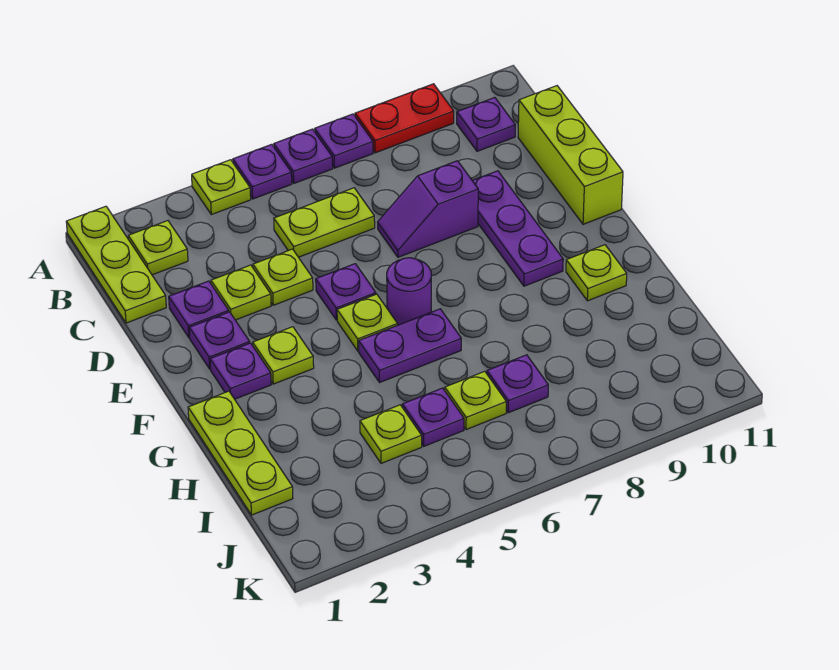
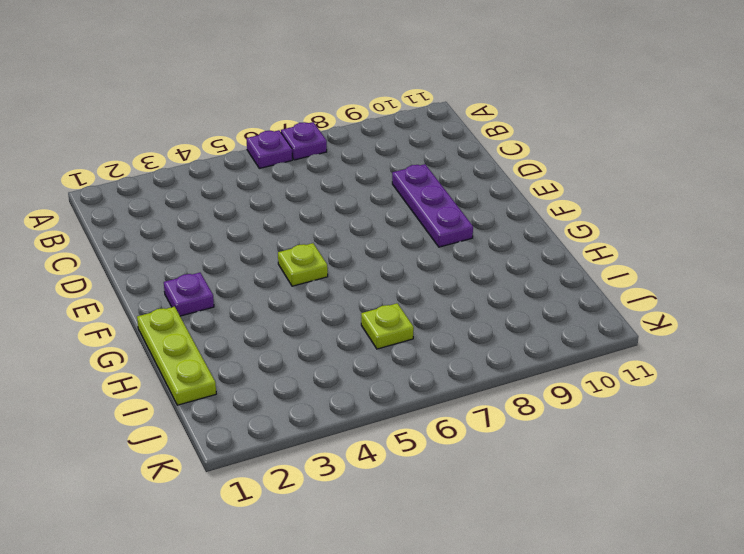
none -> lime 1x3 plate [66,206,166,323]
none -> lime 1x1 plate [192,160,251,215]
none -> purple 1x1 plate [233,144,292,199]

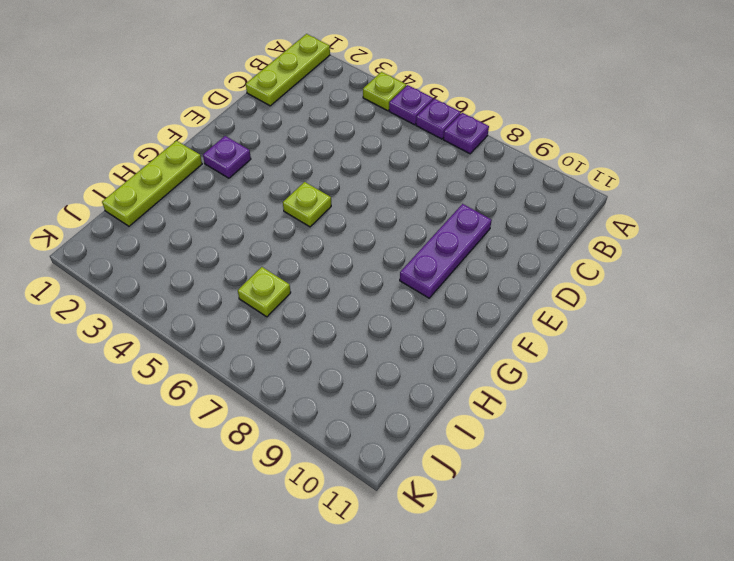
none -> red 1x2 plate [355,84,454,153]
none -> lime 1x1 plate [128,221,188,275]
none -> purple 1x1 plate [457,98,515,151]

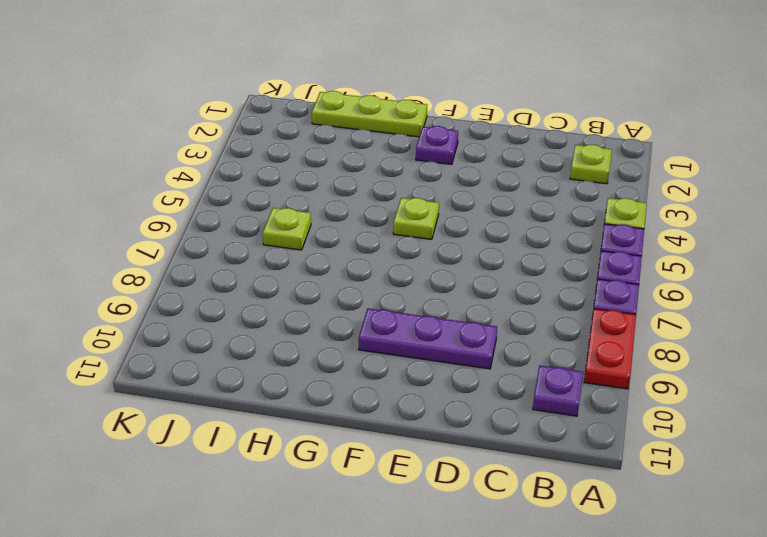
none -> lime 1x3 plate [66,206,166,323]
none -> lime 1x2 plate [274,188,375,257]
none -> lime 1x3 brick [518,86,623,224]

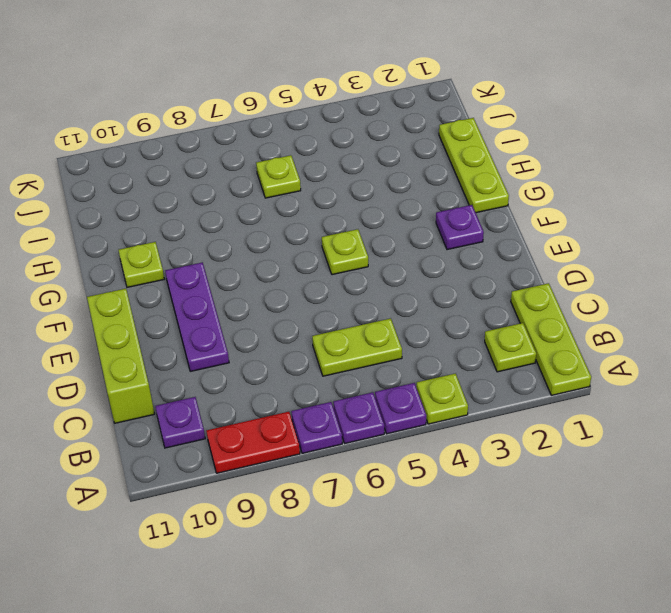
none -> purple 1x1 plate [169,281,229,338]
none -> lime 1x1 plate [211,265,271,320]
none -> lime 1x1 plate [253,249,313,305]

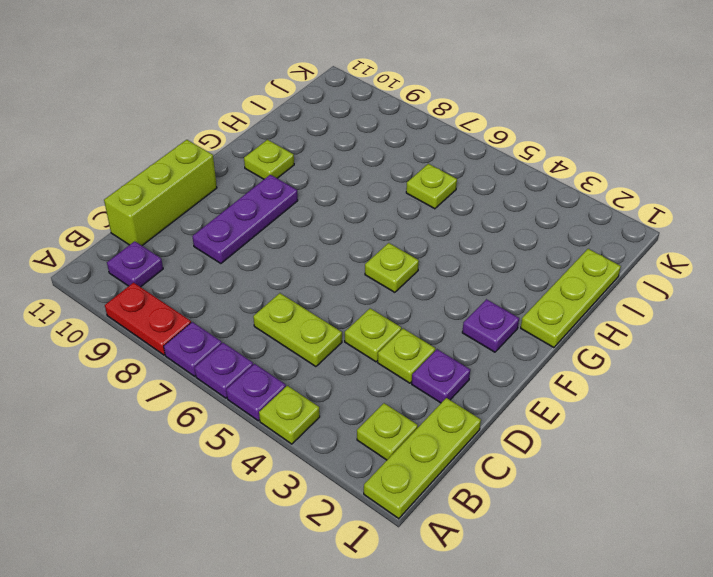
none -> purple 1x2 slope [378,161,478,257]
none -> purple 1x1 plate [189,312,250,369]
none -> purple 1x1 plate [316,264,376,320]

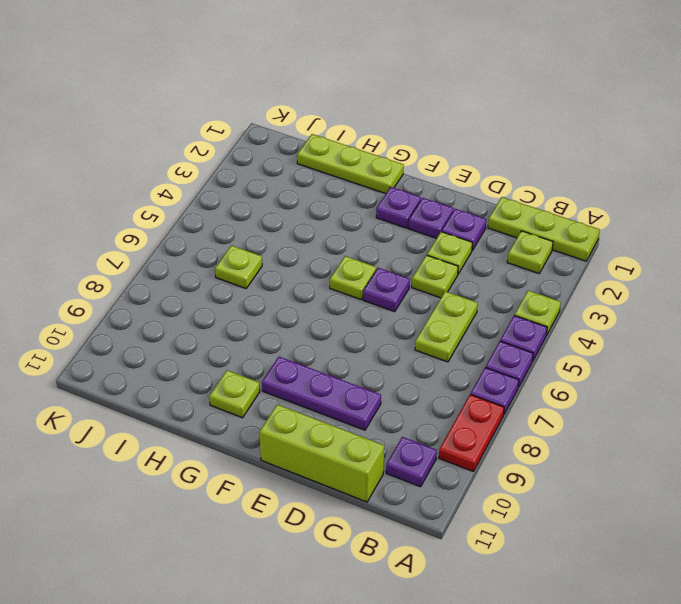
none -> purple 1x2 slope [378,161,478,257]
none -> lime 1x1 plate [253,327,314,384]
none -> purple 1x1 round brick [387,258,431,325]

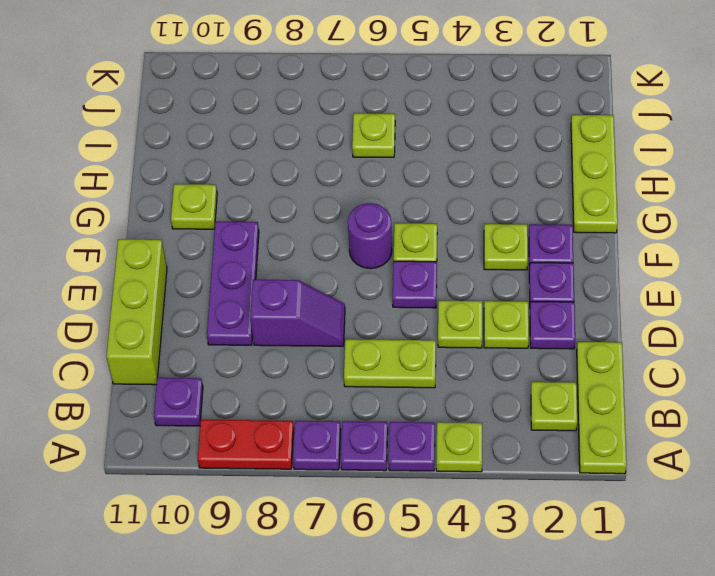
none -> purple 1x2 plate [359,309,461,383]
none -> lime 1x1 plate [360,405,422,463]
none -> purple 1x1 plate [402,388,464,446]

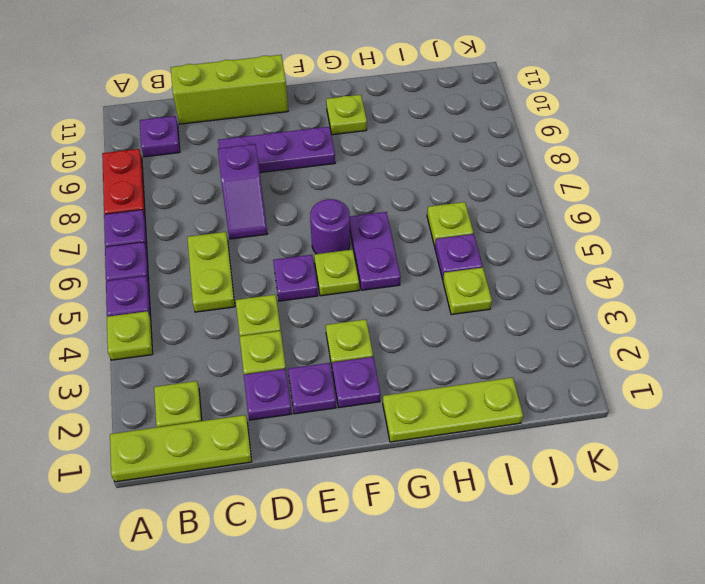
none -> purple 1x1 plate [487,355,548,413]

